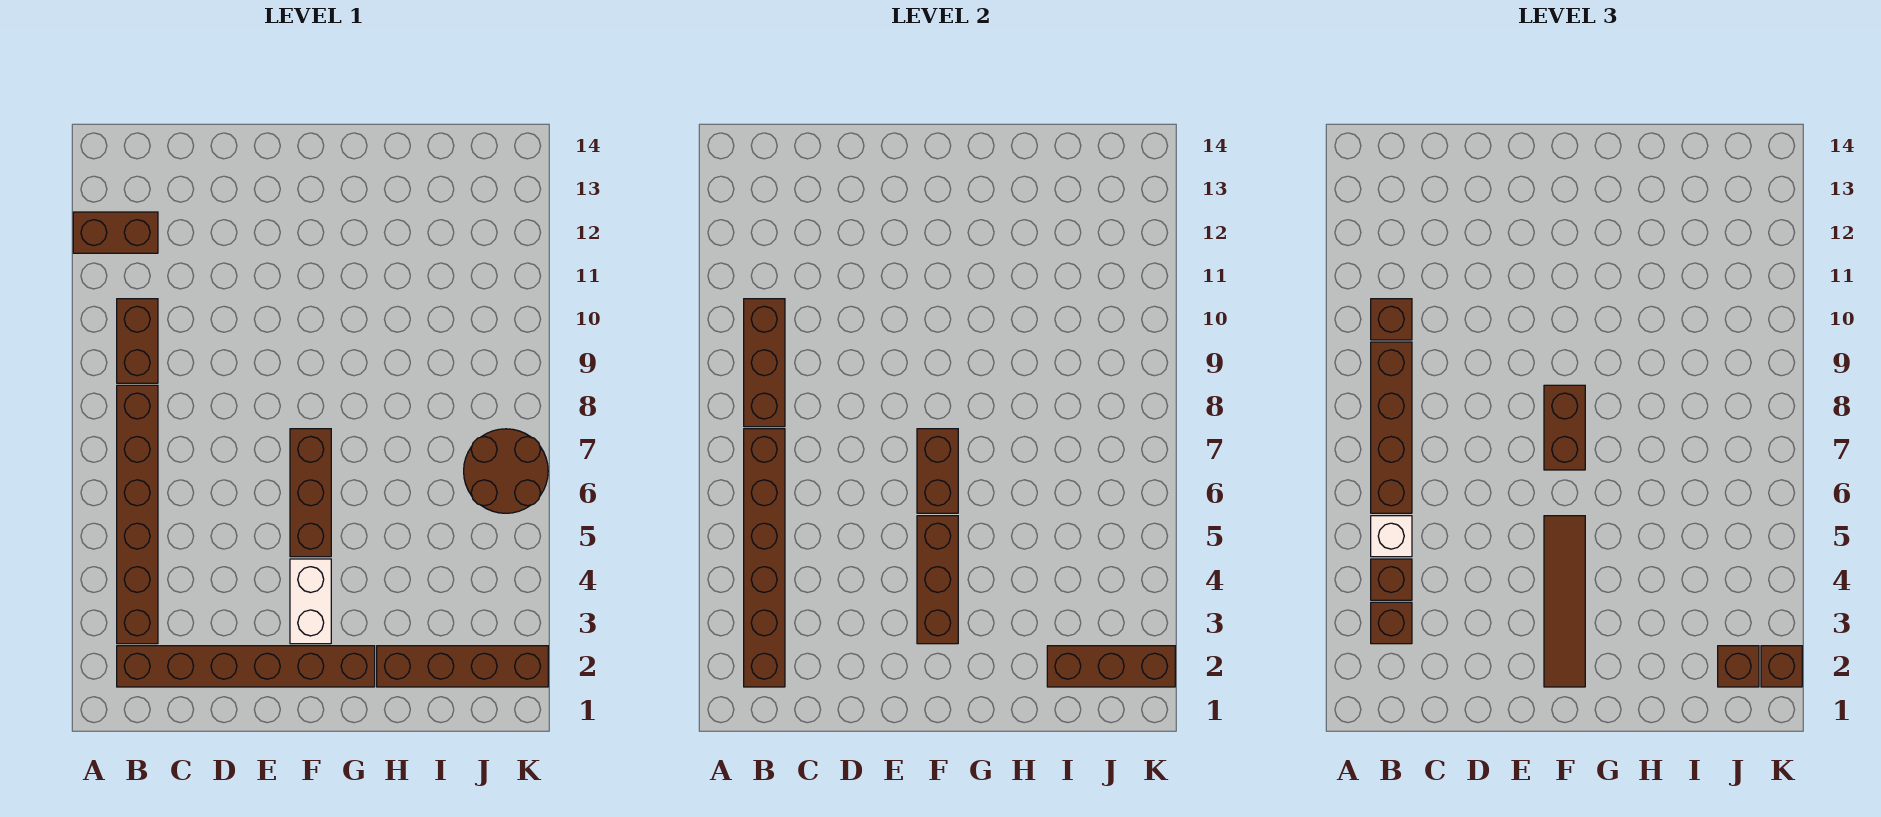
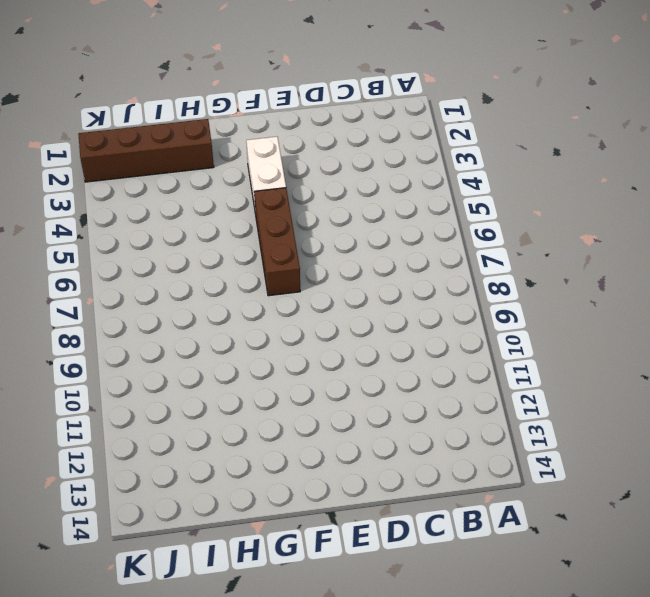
none -> brown 1x2 brick [73,212,158,253]
none -> brown 1x6 brick [117,646,375,687]
none -> brown 1x6 brick [117,385,158,644]

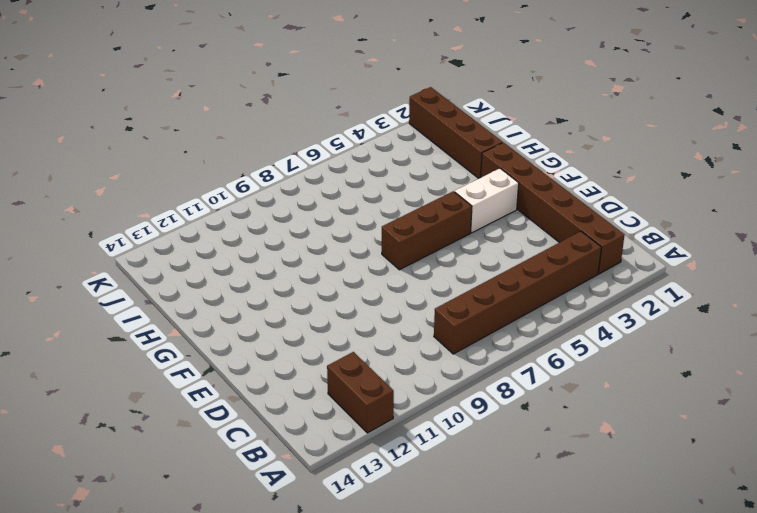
none -> brown 1x2 brick [117,299,158,383]
none -> brown 2x2 round brick [464,429,548,513]
none -> brown 1x6 brick [744,429,785,687]

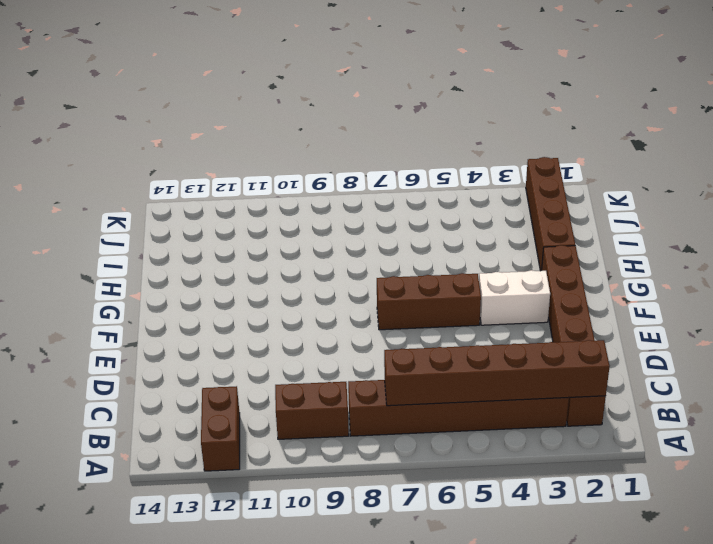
none -> brown 2x2 round brick [464,429,548,513]
none -> brown 1x3 brick [744,299,785,427]
none -> brown 1x3 brick [917,516,958,644]

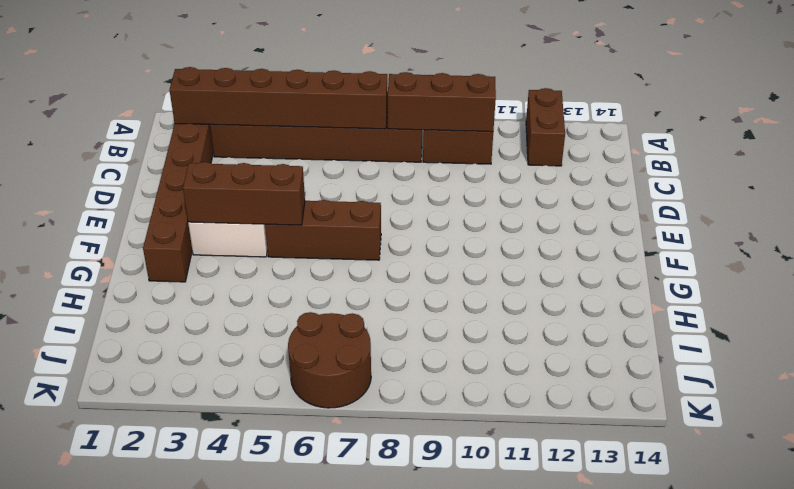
none -> brown 1x4 brick [377,646,548,687]
none -> brown 1x2 brick [917,429,958,513]
none -> brown 1x3 brick [1047,646,1175,687]

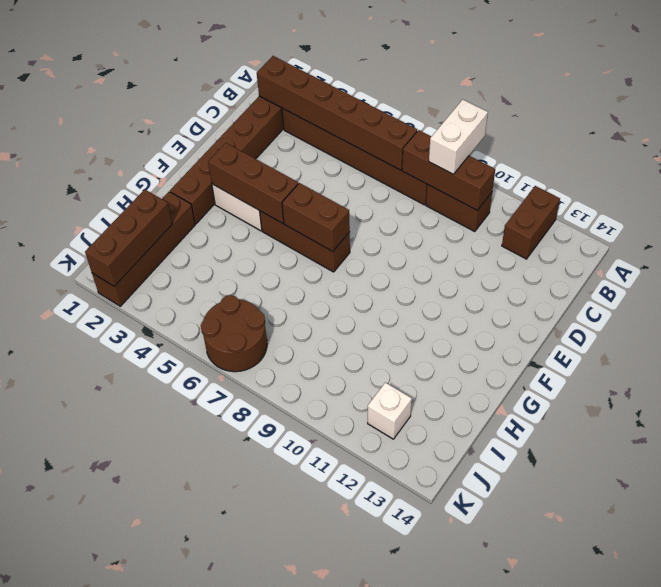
white 1x2 brick [429,100,488,174] -> brown 1x4 brick [1371,342,1412,513]
white 1x1 brick [368,383,412,439] -> white 1x1 brick moved to [1371,516,1412,557]
none -> brown 1x1 brick [1371,602,1412,644]
none -> brown 1x1 brick [1371,559,1412,600]
none -> brown 1x1 brick [1371,299,1412,340]

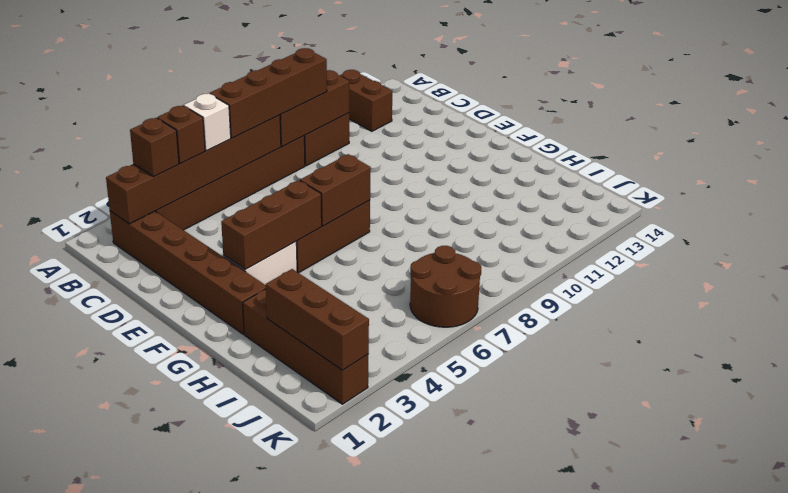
none -> brown 1x1 brick [1371,299,1412,340]
none -> brown 1x4 tile [1544,516,1585,687]
none -> brown 1x2 brick [1544,385,1585,470]

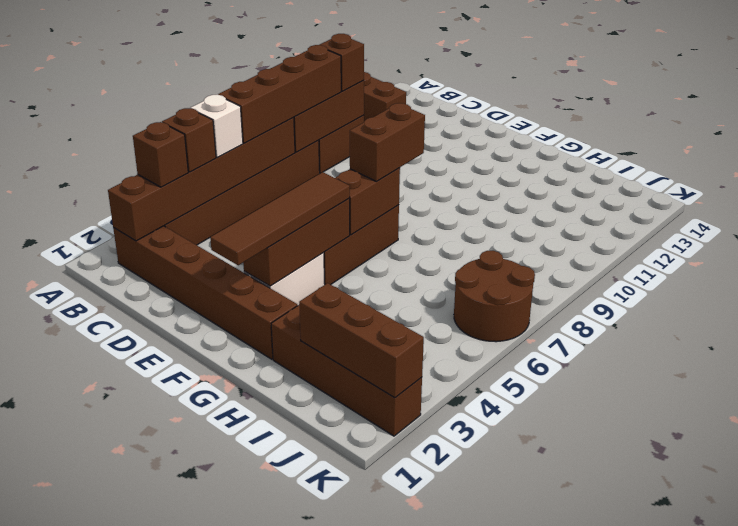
none -> brown 1x1 brick [1718,646,1759,687]
none -> brown 1x1 brick [1761,646,1802,687]

